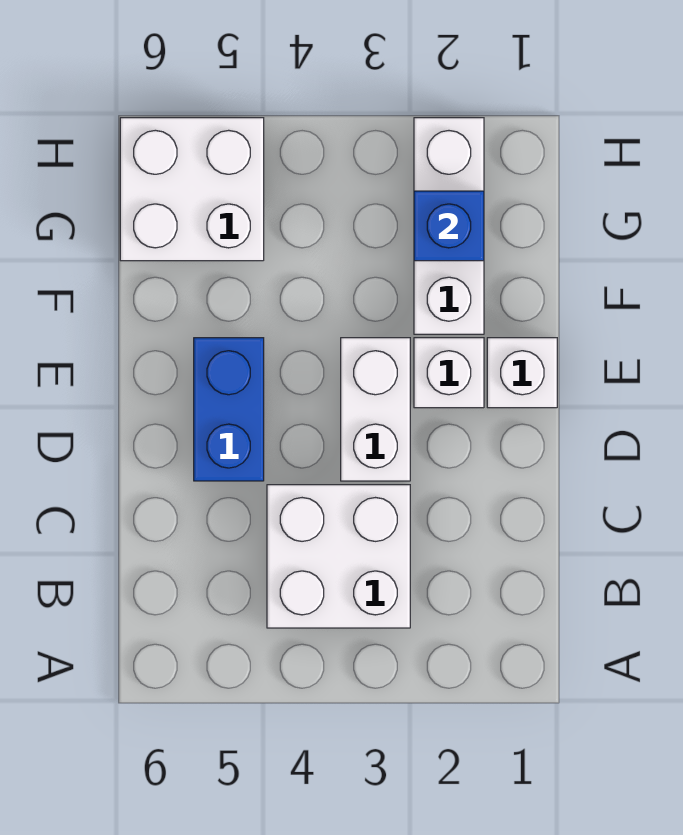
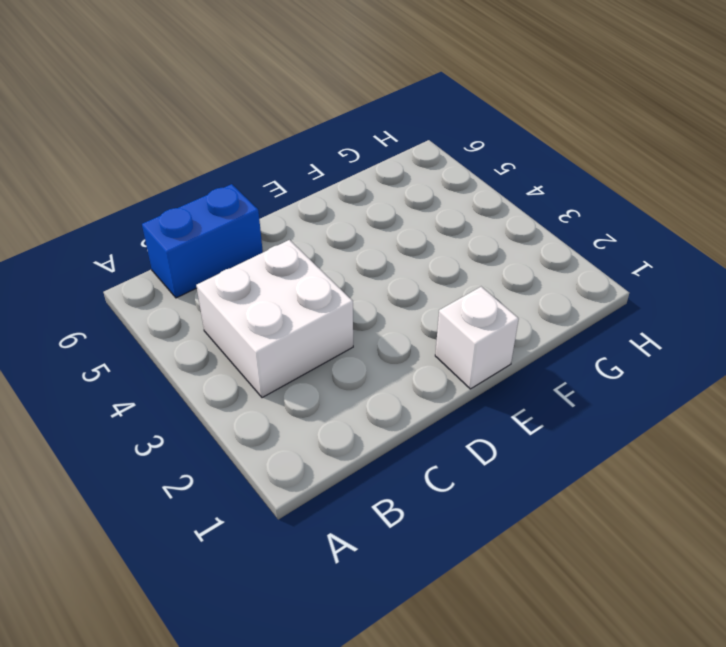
blue 1x2 brick [142,184,263,298] -> blue 1x2 brick moved to [194,338,264,481]
none -> white 1x2 brick [341,338,410,481]
none -> white 1x1 brick [414,338,484,408]

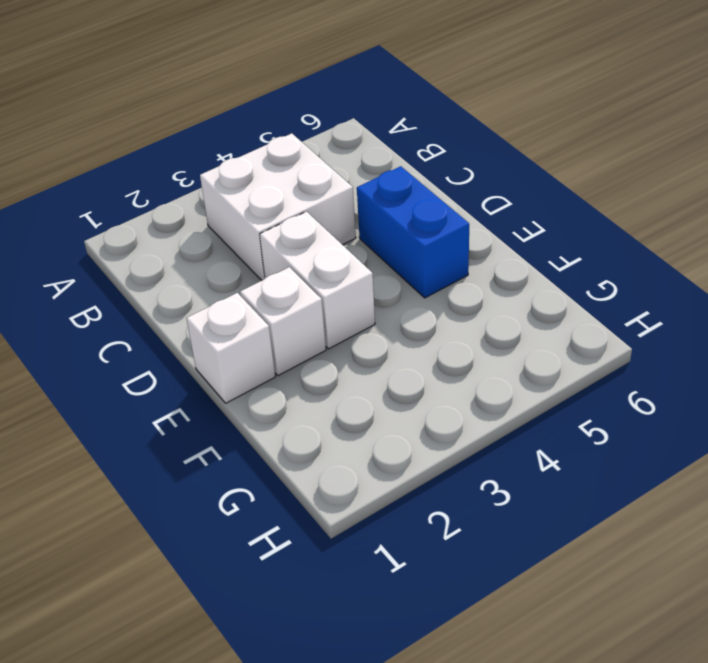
none -> white 1x3 brick [414,118,484,334]
none -> white 2x2 brick [120,118,264,261]

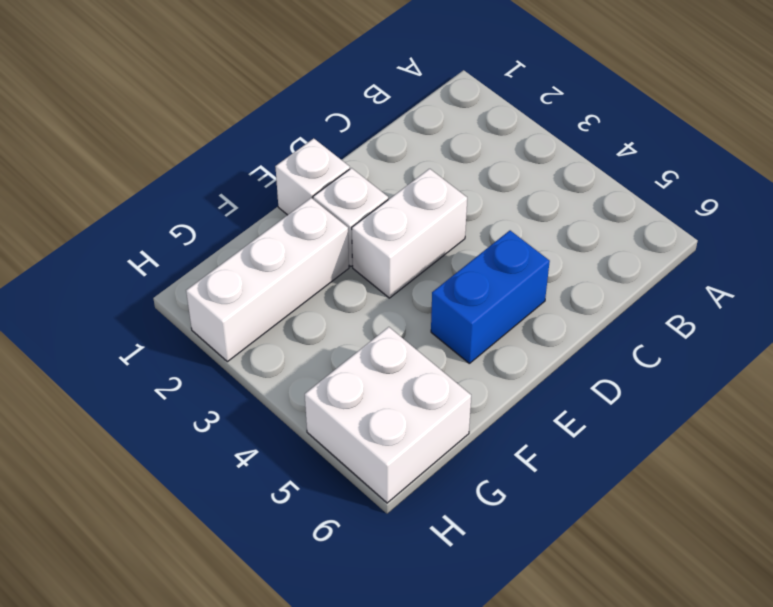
none -> white 2x2 brick [267,485,410,628]
none -> blue 1x1 brick [414,191,484,261]

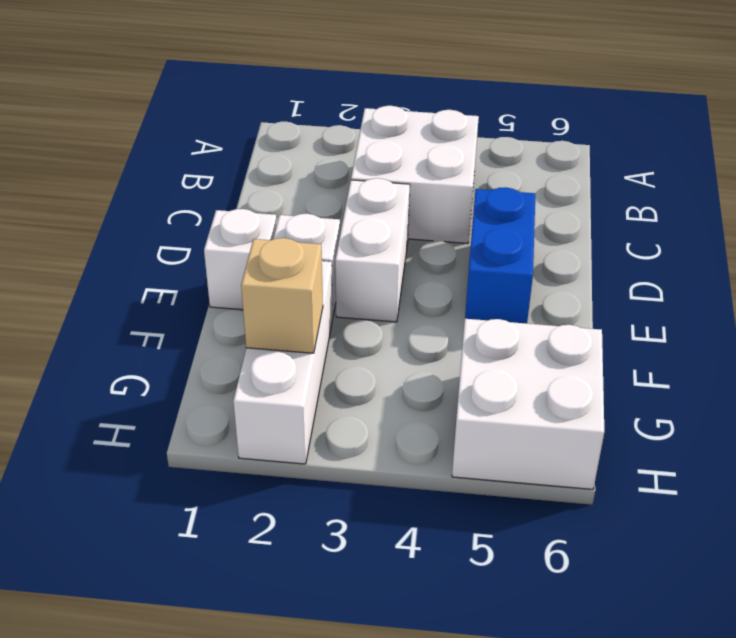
tan 1x1 brick [241,238,323,353] -> blue 1x1 brick [414,191,484,261]

